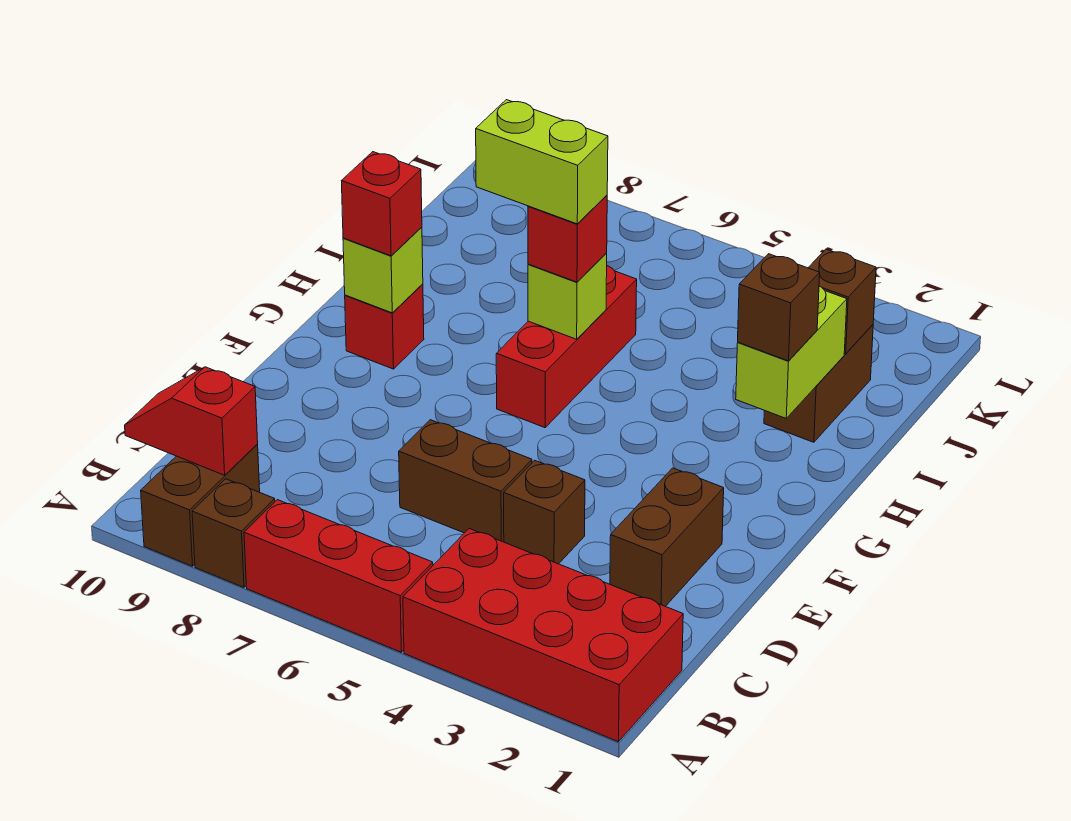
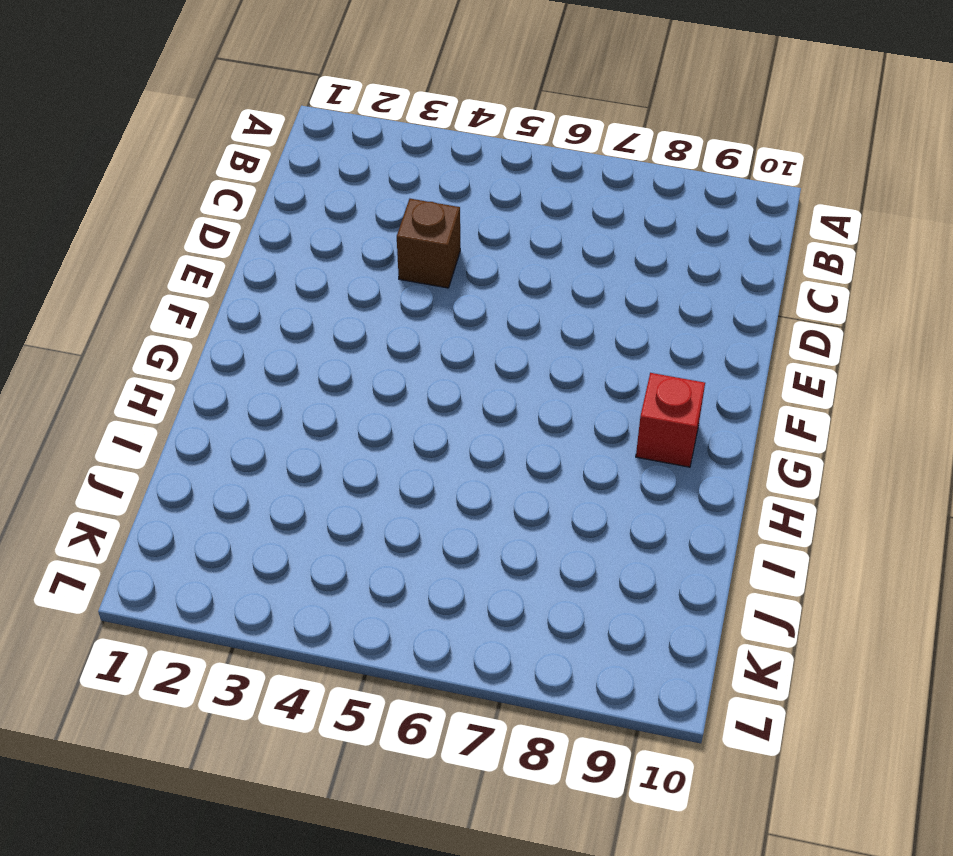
none -> red 2x4 brick [403,529,683,742]
none -> red 1x3 brick [244,500,433,652]
none -> brown 1x1 brick [192,479,275,587]

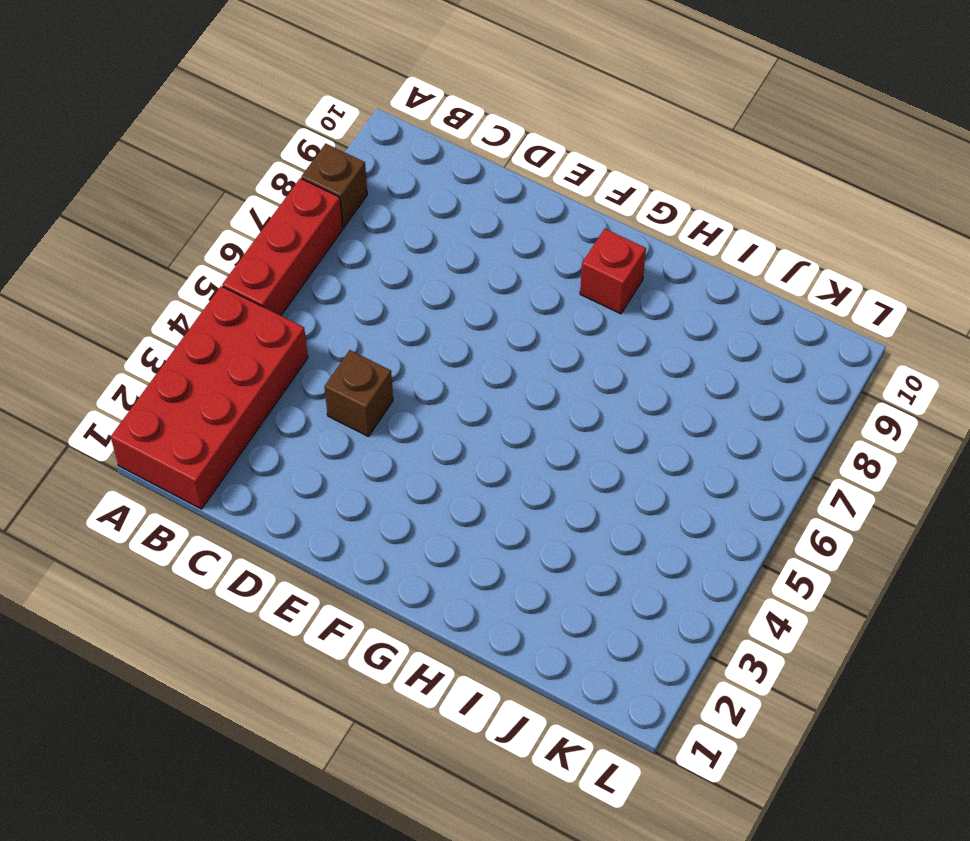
none -> brown 1x2 brick [141,444,260,566]
none -> brown 1x2 brick [610,468,724,606]
none -> brown 1x2 brick [399,420,532,542]

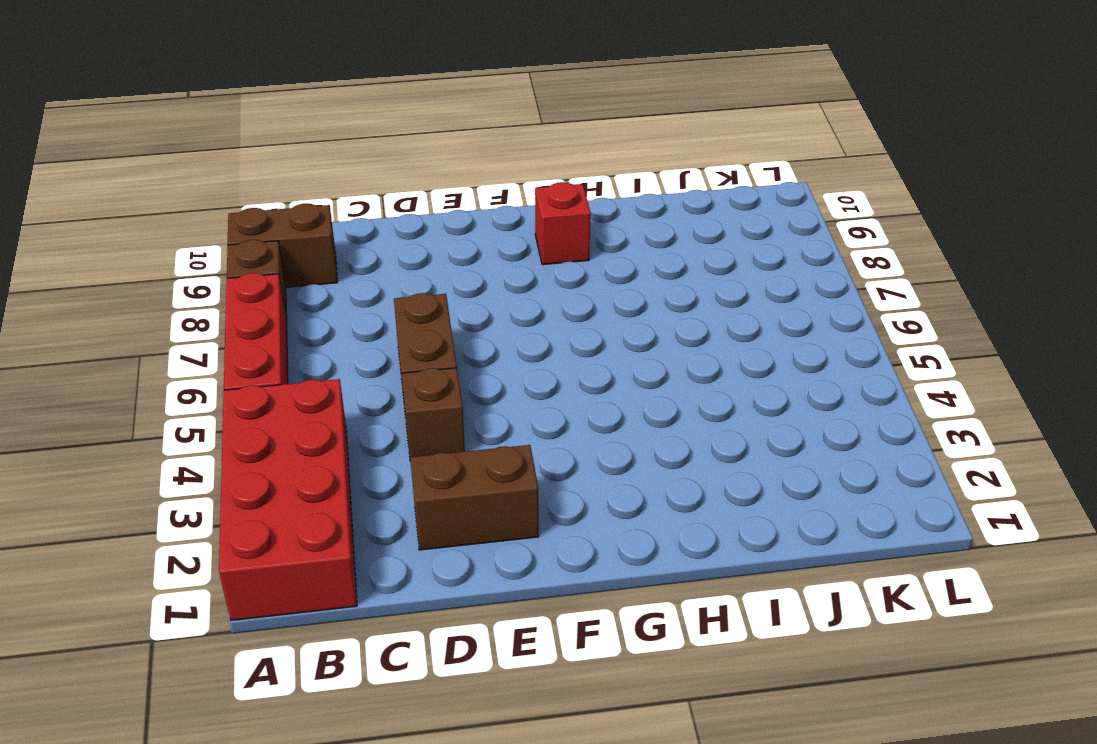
none -> red 1x3 brick [496,266,637,428]
none -> brown 1x2 brick [764,325,873,442]
none -> red 1x2 slope [125,367,258,475]

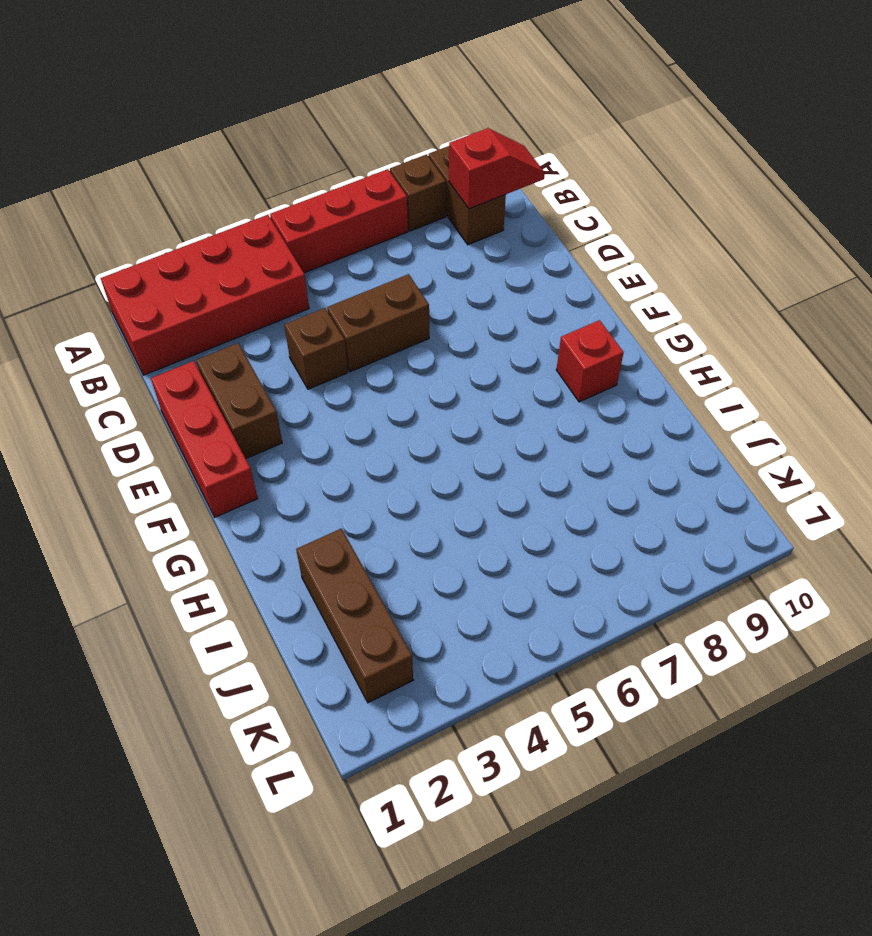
red 1x3 brick [151,361,258,517] -> red 1x3 brick moved to [496,266,637,428]
brown 1x3 brick [296,529,413,703] -> brown 1x2 brick [764,325,873,442]
none -> lime 1x1 brick [343,227,423,313]
none -> lime 1x2 brick [736,286,847,418]
none -> lime 1x1 brick [528,253,607,339]

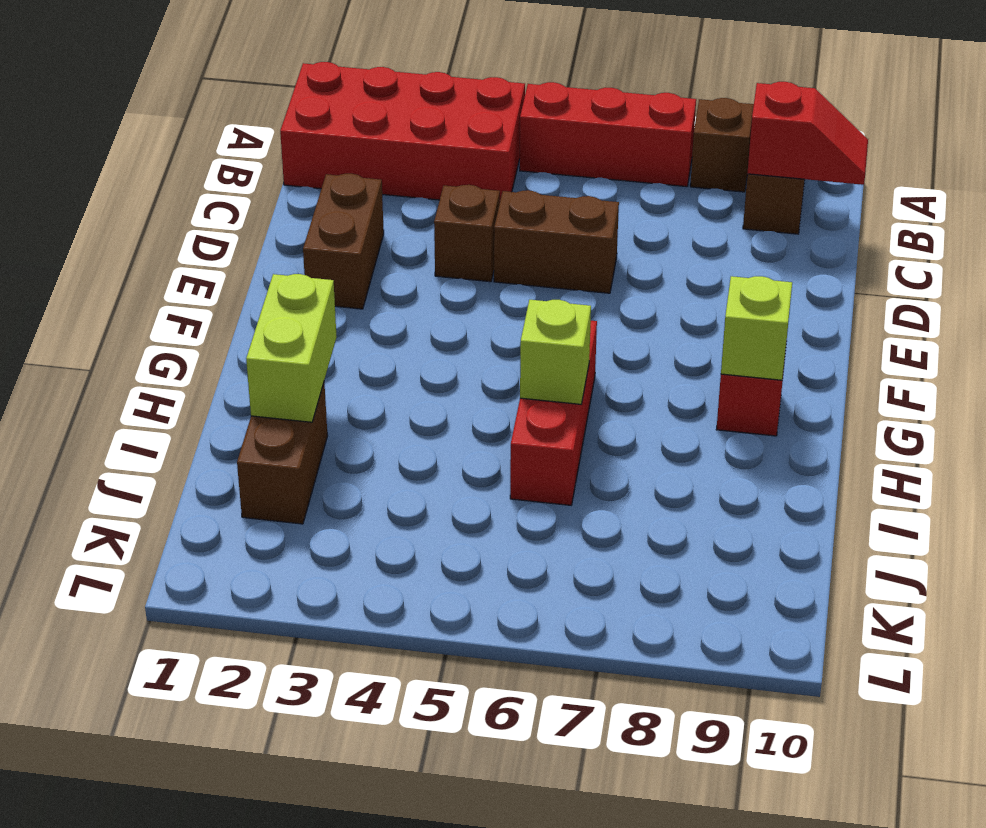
none -> brown 1x1 brick [808,249,876,354]
none -> red 1x1 brick [342,152,422,256]
none -> brown 1x1 brick [738,254,820,361]

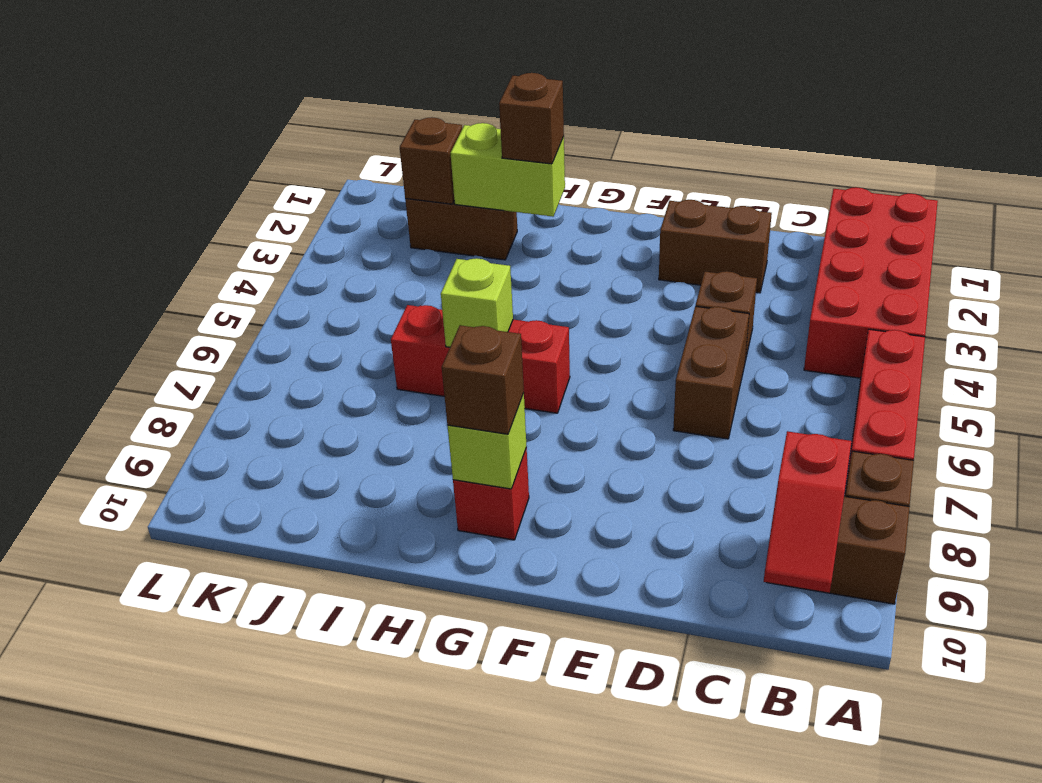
brown 1x1 brick [442,325,524,434] -> red 1x1 brick [342,152,422,256]
none -> red 1x1 brick [528,195,607,282]
none -> lime 1x2 brick [476,100,608,224]

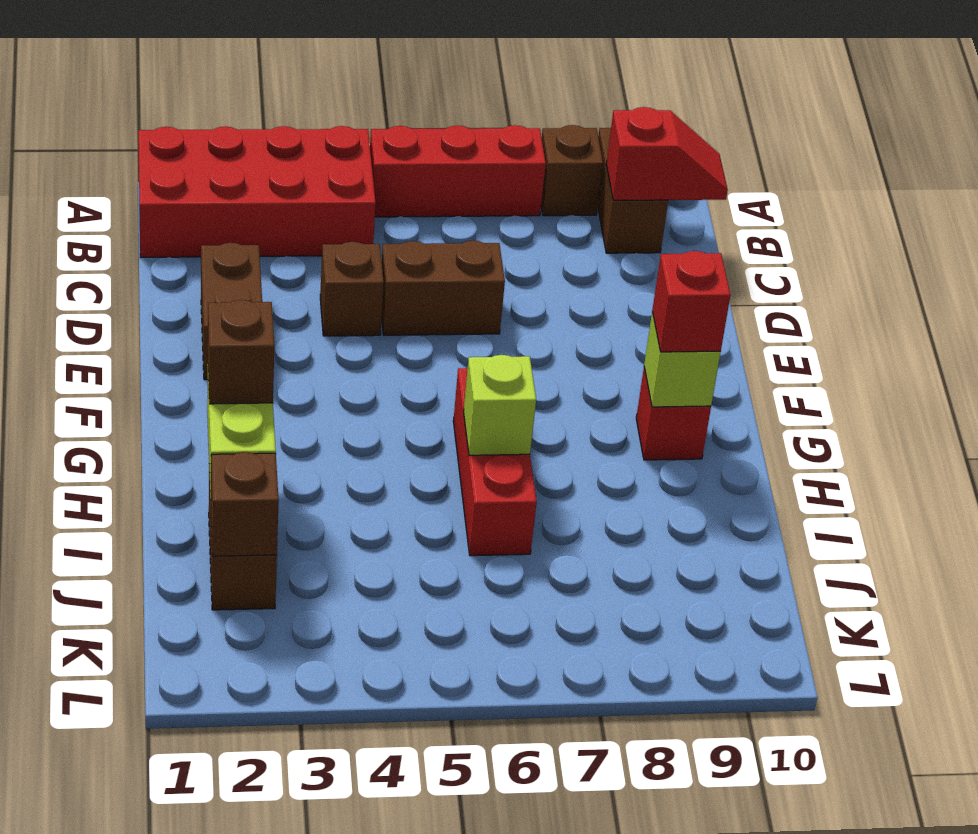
none -> red 1x1 brick [528,195,607,282]
none -> lime 1x2 brick [476,100,608,224]

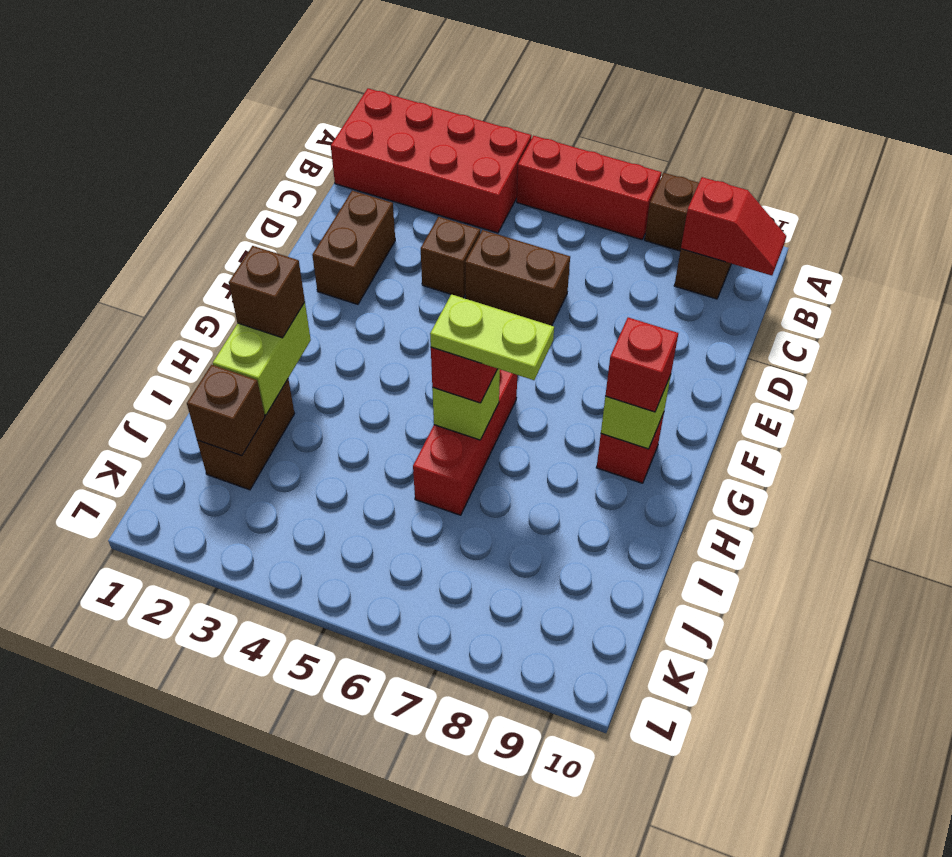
lime 1x2 plate [430,294,554,380] -> lime 1x2 brick [476,100,608,224]

